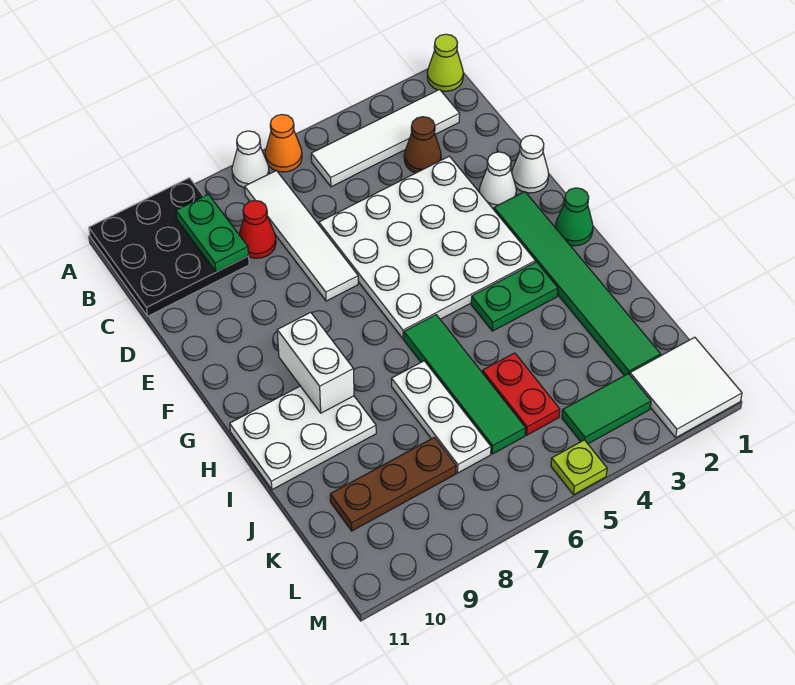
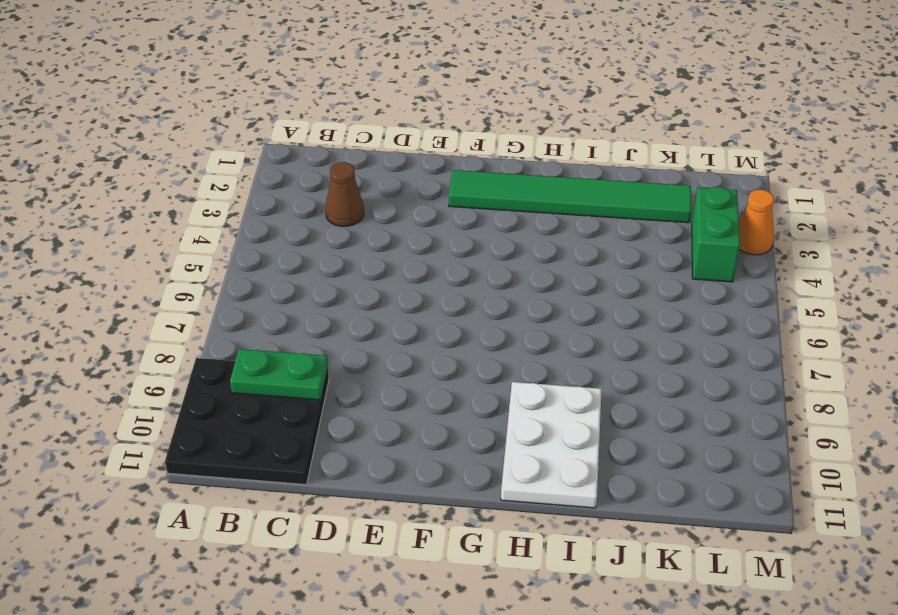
green 1x2 brick [692,187,740,282] -> green 1x2 tile [562,373,651,444]
orange 1x1 cone [739,189,774,255] -> orange 1x1 cone moved to [265,115,302,172]
none -> lime 1x1 cone [427,34,463,91]
none -> white 1x1 cone [232,131,269,188]
none -> white 1x4 tile [311,90,460,187]

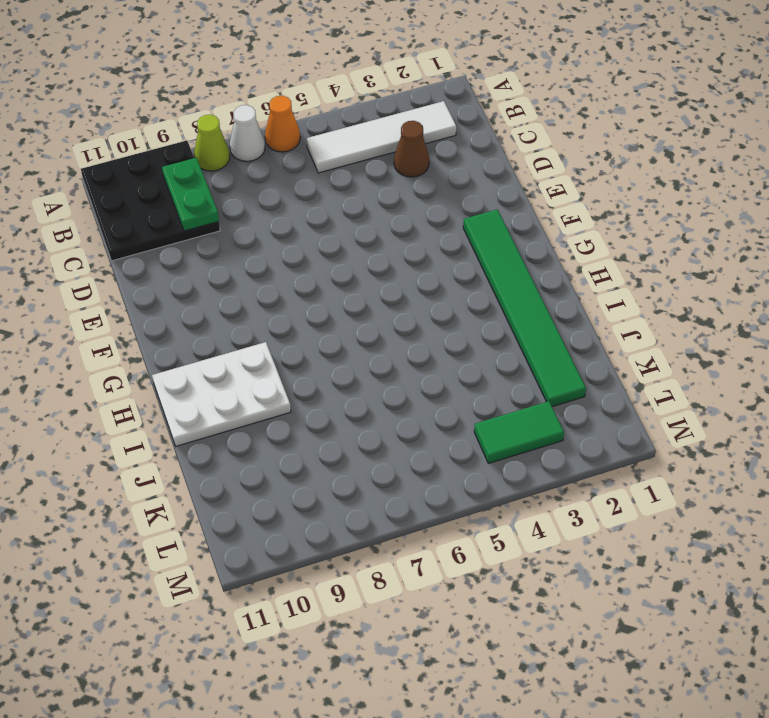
lime 1x1 cone [194,115,230,171] -> lime 1x1 cone moved to [427,34,463,91]
none -> white 1x4 tile [245,171,358,301]
none -> red 1x1 cone [239,200,276,258]
none -> white 4x4 plate [319,156,535,339]

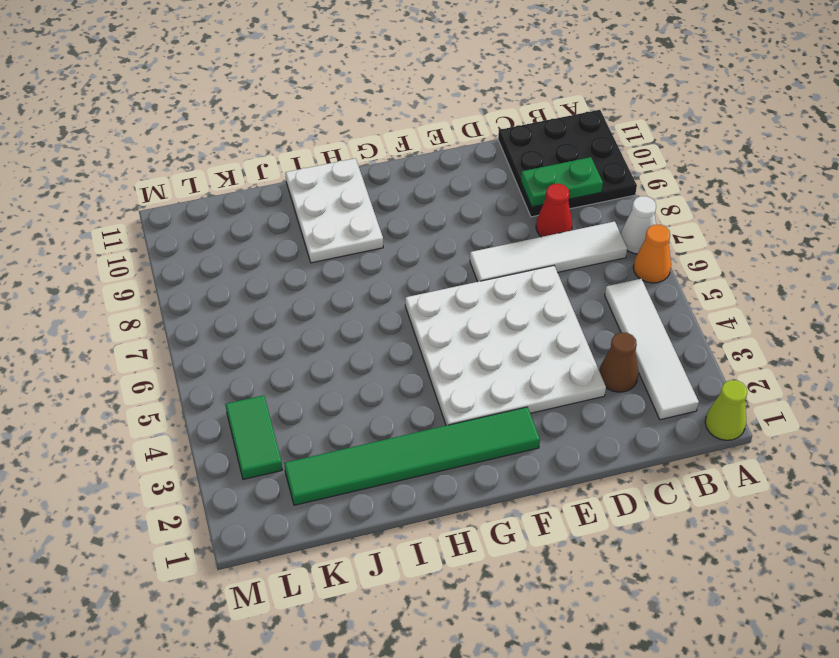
none -> white 1x1 cone [512,135,549,193]
none -> white 1x1 cone [479,152,516,209]
none -> green 1x1 cone [555,188,593,246]

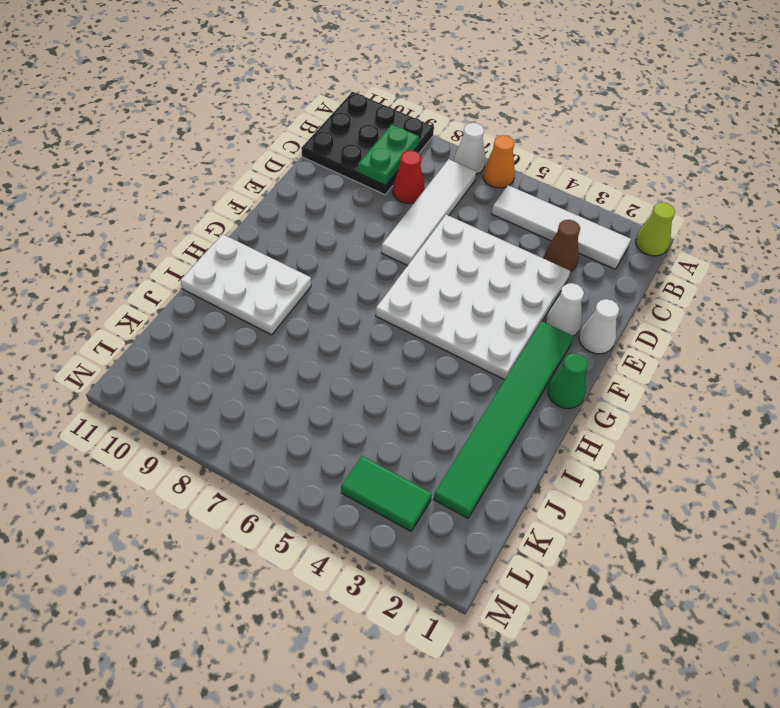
none -> green 1x2 plate [471,262,558,331]
none -> green 1x4 tile [404,315,526,454]
none -> white 1x3 plate [392,361,491,473]

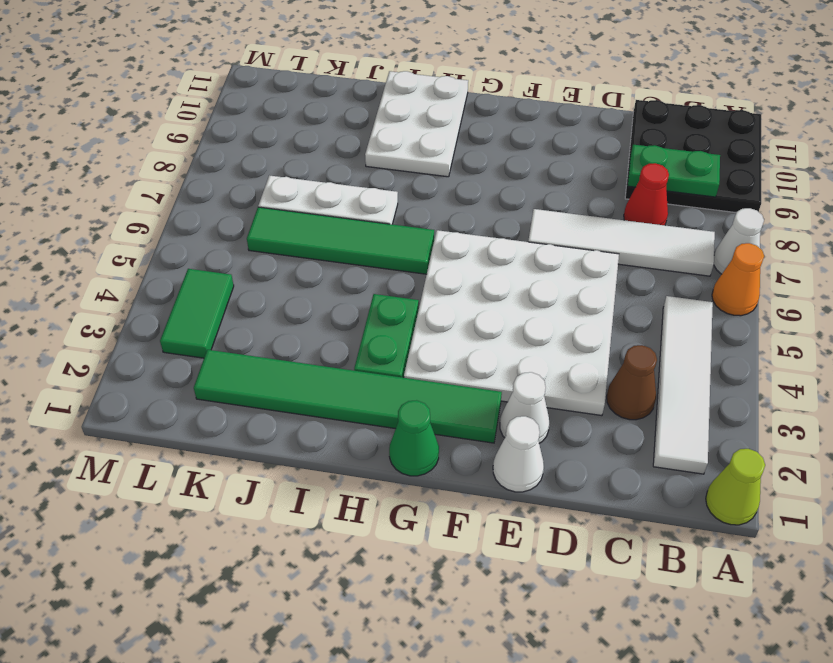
none -> red 1x2 plate [482,353,560,435]
none -> brown 1x3 plate [330,437,456,531]
none -> white 2x2 tile [630,337,742,438]

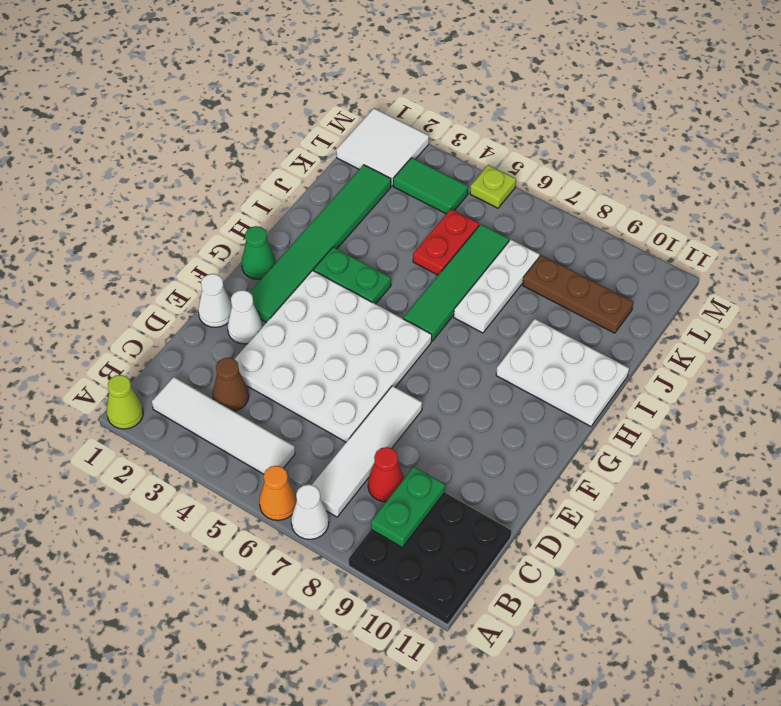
none -> white 1x2 brick [277,312,354,413]

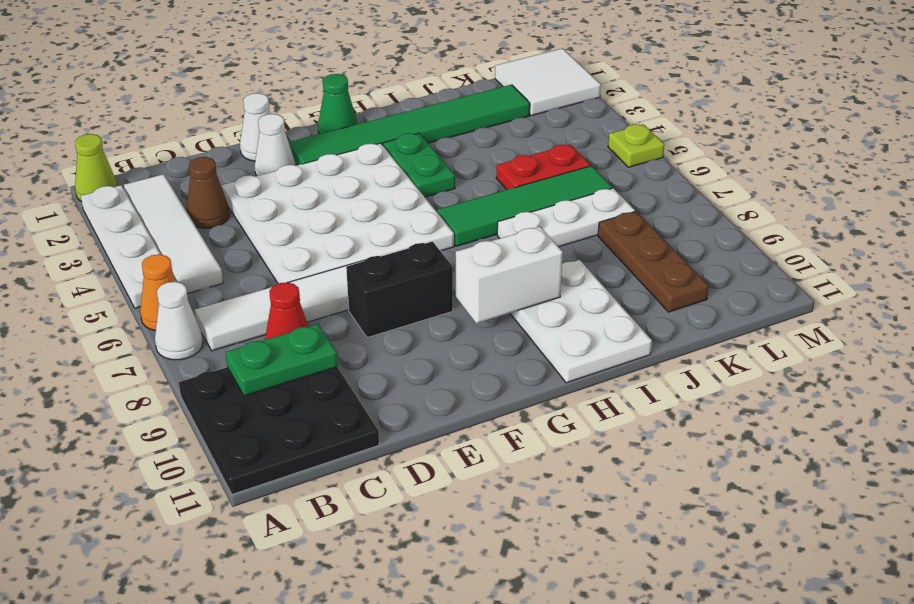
white 1x4 plate [81,185,161,308] -> none
black 1x2 brick [346,242,453,338] -> none
none -> green 1x2 tile [562,373,651,444]

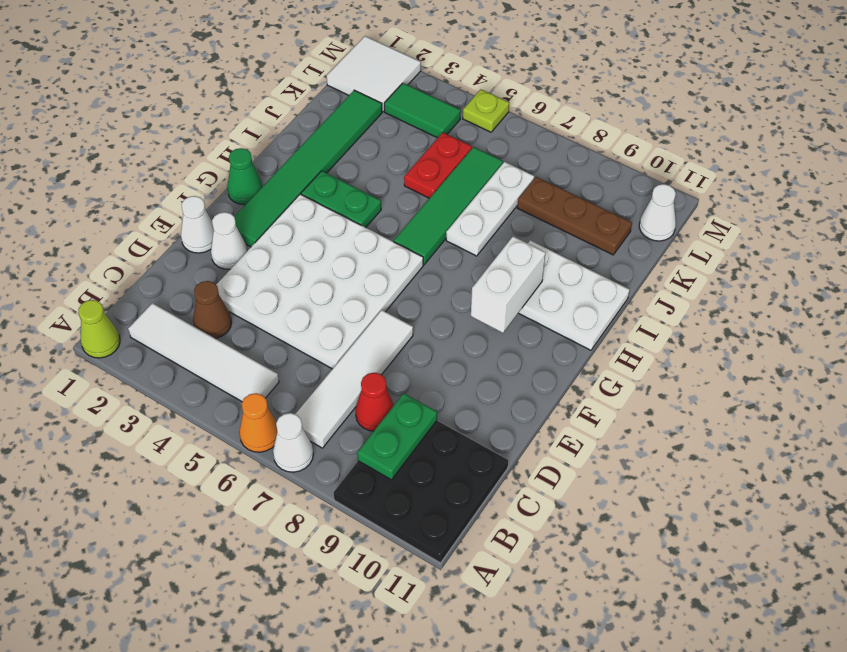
white 1x1 cone [639,184,676,241] -> none

